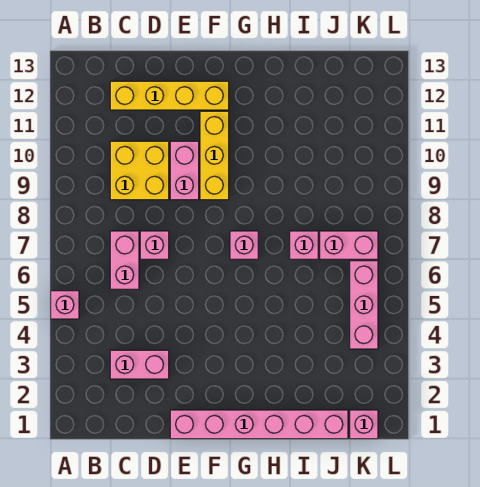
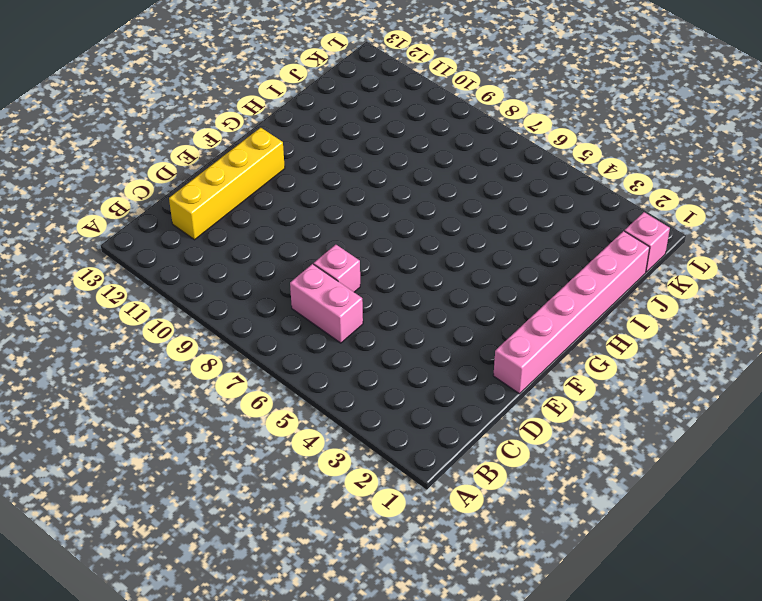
none -> pink 1x1 brick [51,291,79,319]
none -> pink 1x2 brick [110,350,169,379]
none -> yellow 2x2 brick [110,141,169,200]

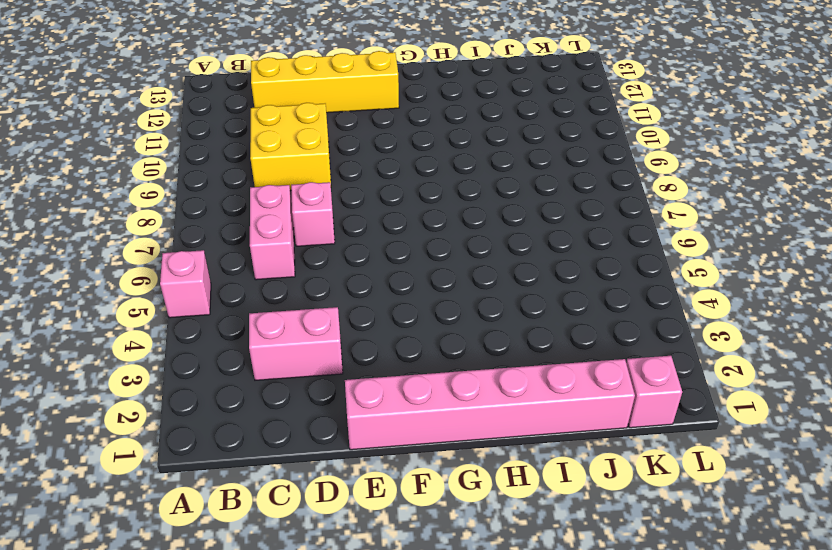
none -> pink 1x2 brick [170,141,199,200]
none -> yellow 1x3 brick [200,111,229,200]
none -> pink 1x1 brick [230,231,258,259]

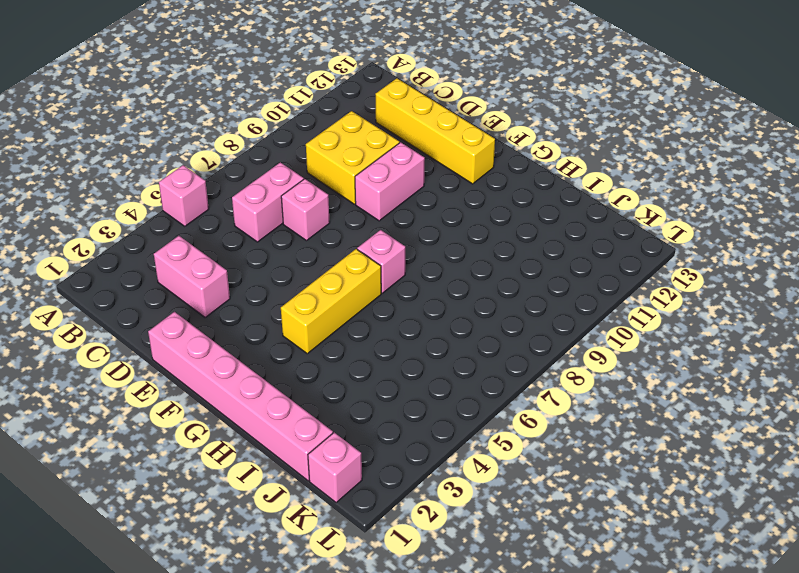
yellow 1x3 brick [281,249,381,354] -> yellow 1x3 brick moved to [200,111,229,200]
none -> pink 1x1 brick [290,231,318,259]
none -> pink 1x2 brick [320,231,378,259]
none -> pink 1x3 brick [350,261,378,349]

